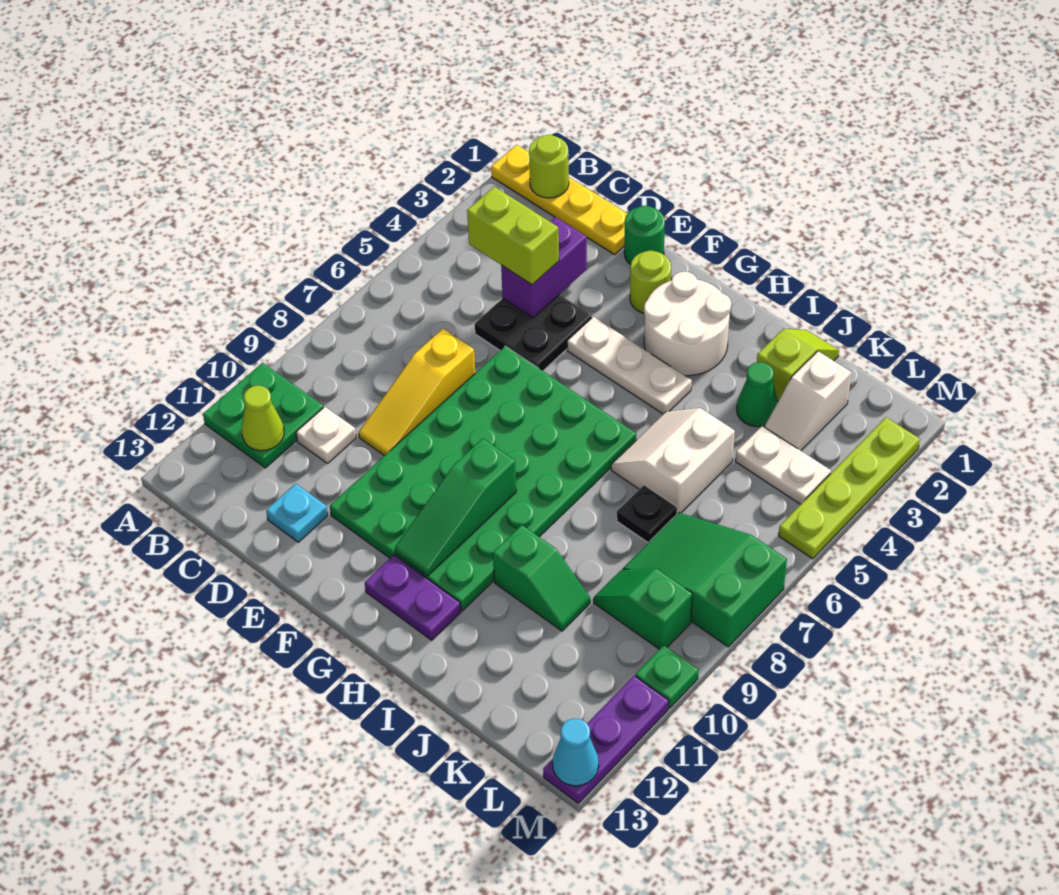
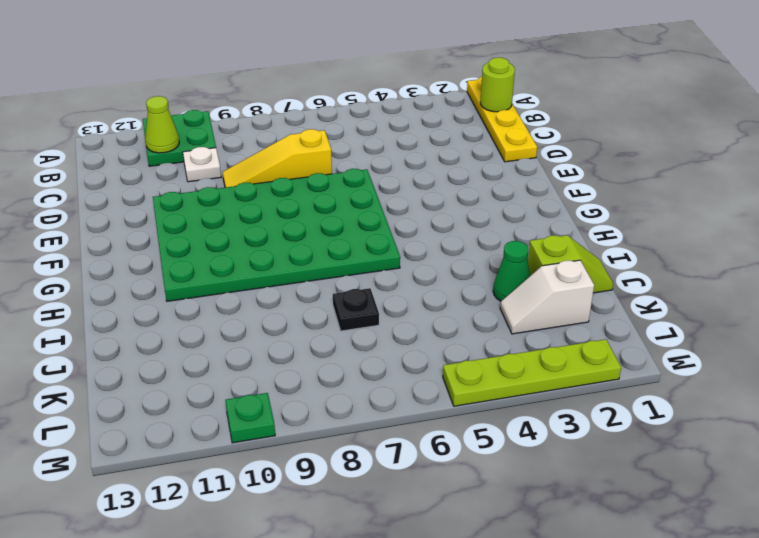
none -> black 2x2 plate [475,295,592,371]
none -> cyan 1x1 plate [266,484,328,542]
none -> green 1x1 round brick [624,206,665,265]
none -> lime 1x1 round brick [630,251,671,313]

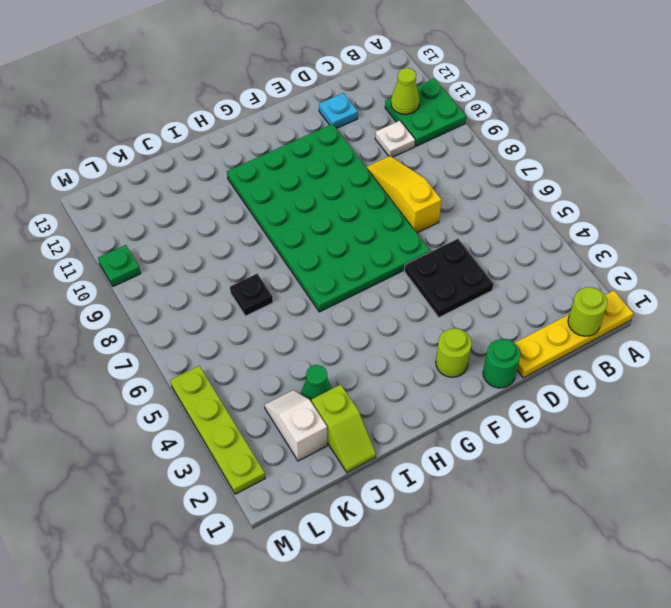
none -> white 1x3 plate [567,317,692,414]
none -> white 2x2 round brick [644,272,731,376]
none -> purple 1x2 plate [365,555,461,640]
none -> white 2x2 slope [611,408,735,514]

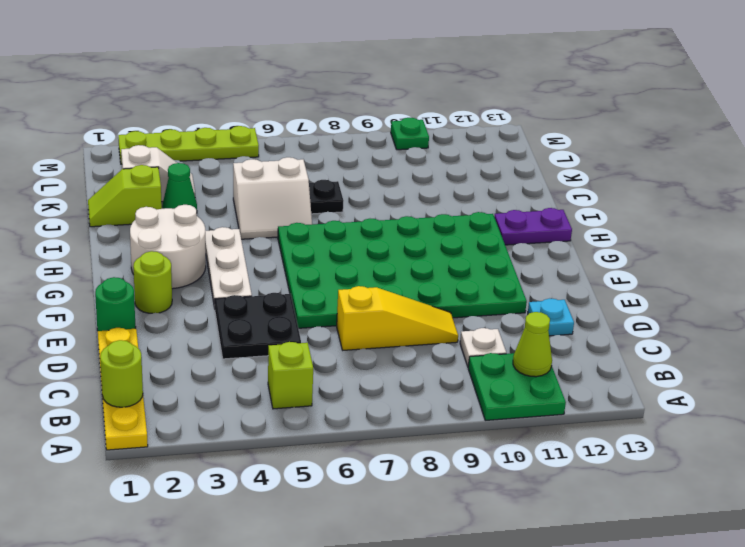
lime 1x1 brick [268,342,313,409] -> none
purple 1x2 plate [494,208,572,245] -> purple 1x2 plate turned to [365,555,461,640]
none -> green 1x2 slope [493,525,590,631]
none -> white 1x2 plate [735,426,831,504]
none -> green 2x3 slope [623,513,787,647]
none -> green 1x2 slope [593,569,692,649]

